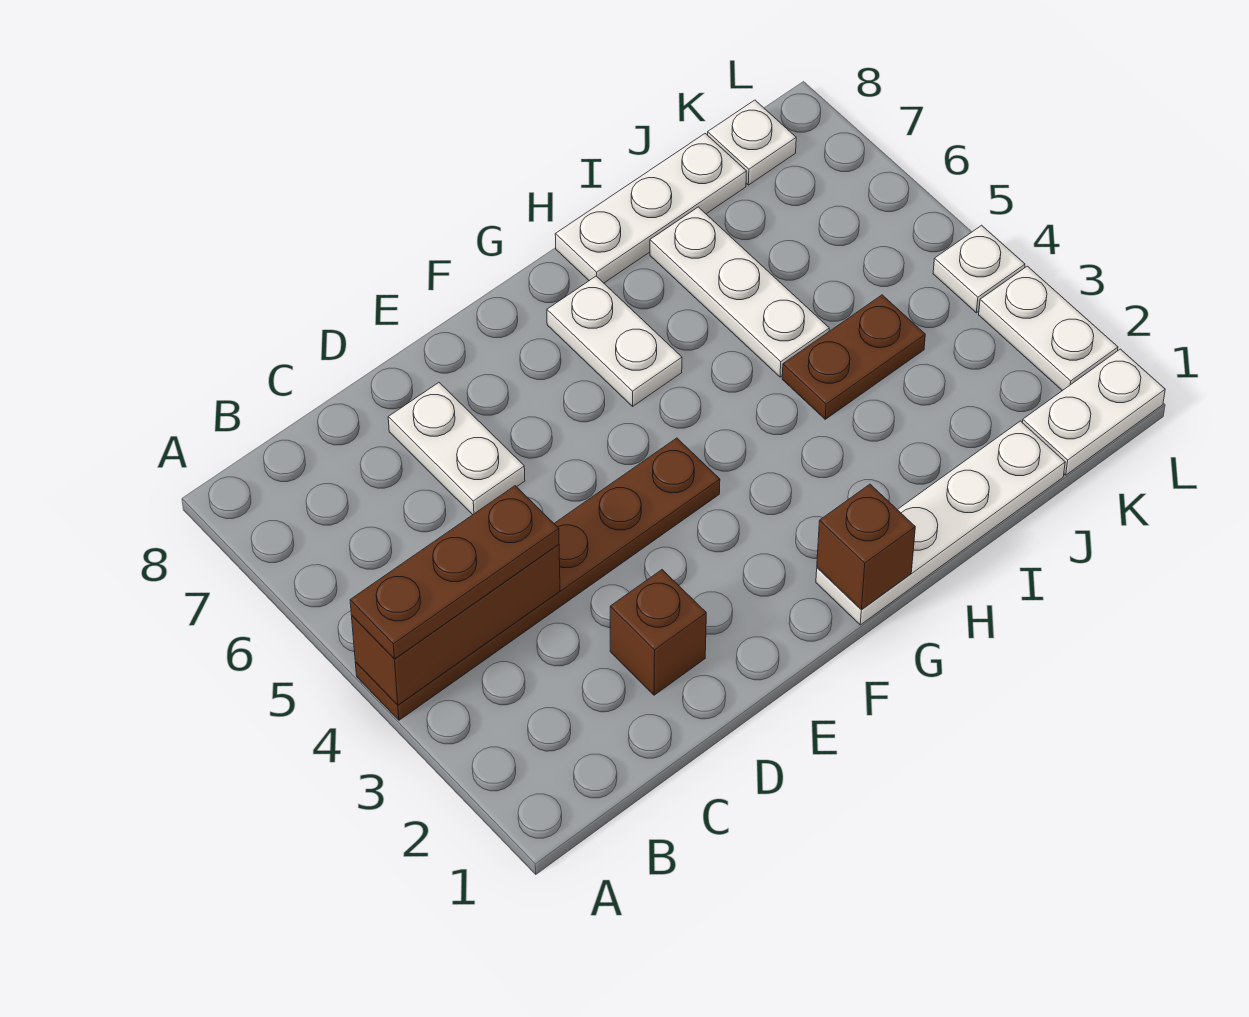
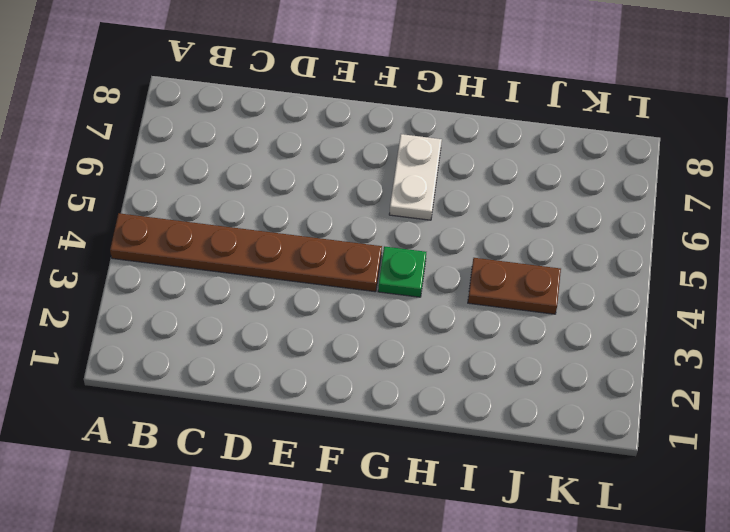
green 1x1 plate [378,246,426,297] -> none
none -> brown 1x1 brick [610,570,706,695]
none -> white 1x2 plate [388,383,525,515]
none -> white 1x4 plate [816,421,1065,625]

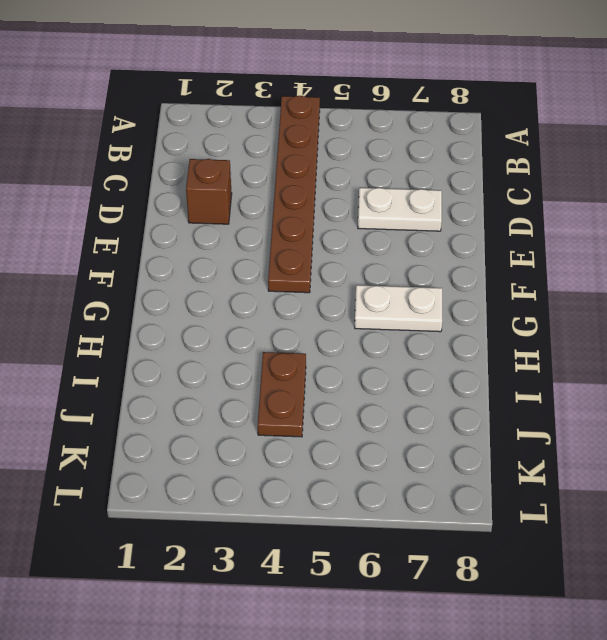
none -> white 1x4 plate [816,421,1065,625]
none -> white 1x3 plate [555,134,747,283]
none -> white 1x3 plate [650,207,829,377]

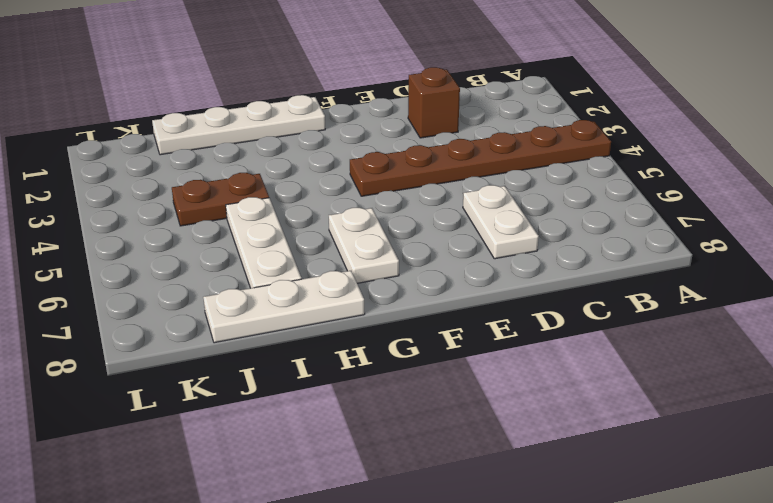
none -> white 1x2 plate [1022,349,1165,475]
none -> white 1x1 plate [708,100,796,185]
none -> white 1x2 plate [979,266,1118,391]

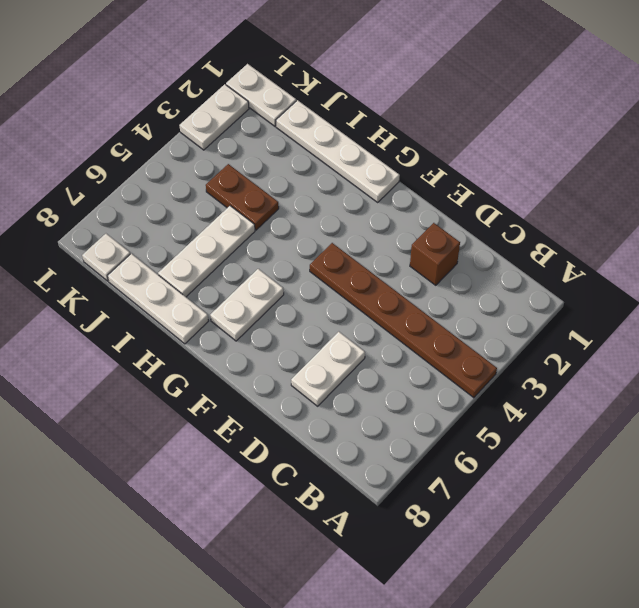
none -> white 1x1 plate [933,225,1025,313]
none -> brown 1x3 brick [352,544,560,705]
none -> brown 1x1 brick [817,484,915,610]

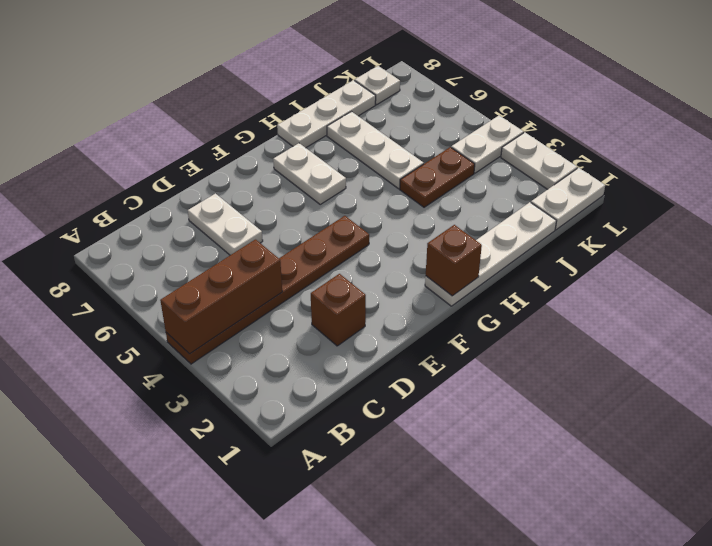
white 1x2 plate [451,116,523,173] -> white 1x1 plate [933,225,1025,313]
none -> brown 1x3 plate [350,486,559,659]

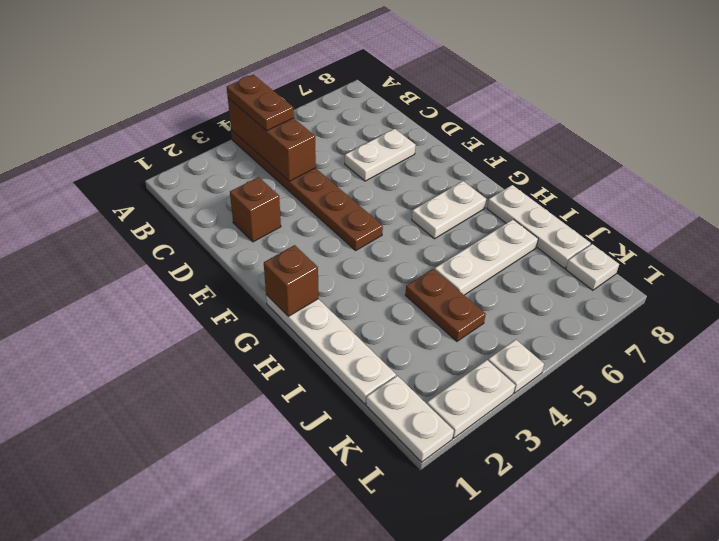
brown 1x2 plate [227,75,294,131] -> brown 1x3 plate [350,486,559,659]

